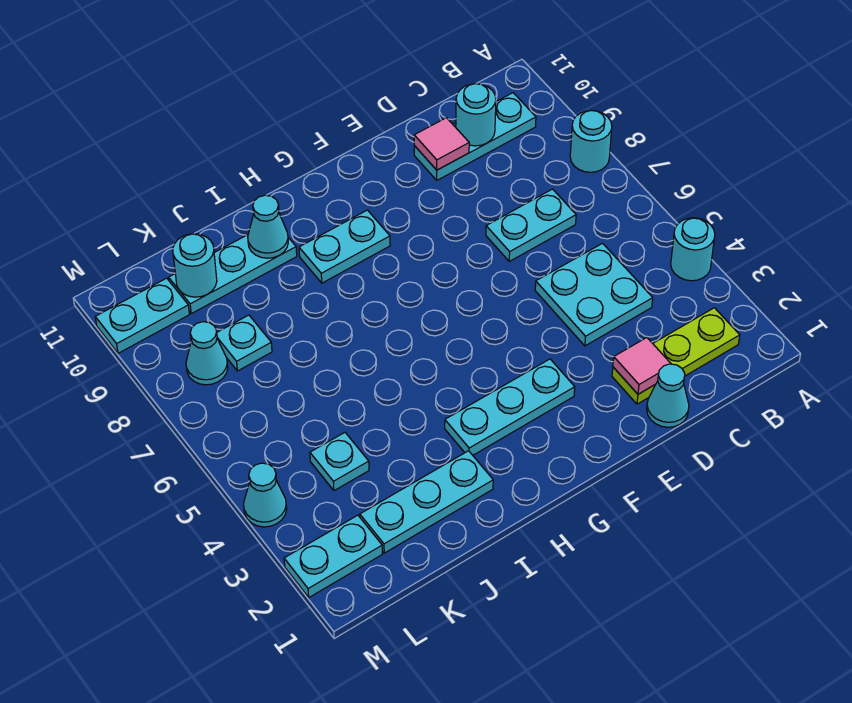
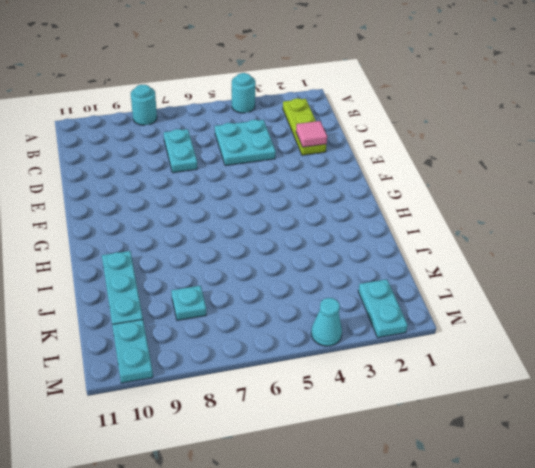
none -> cyan 1x3 plate [414,93,536,180]
none -> cyan 1x1 cone [647,364,689,427]
none -> cyan 1x3 plate [445,359,575,455]

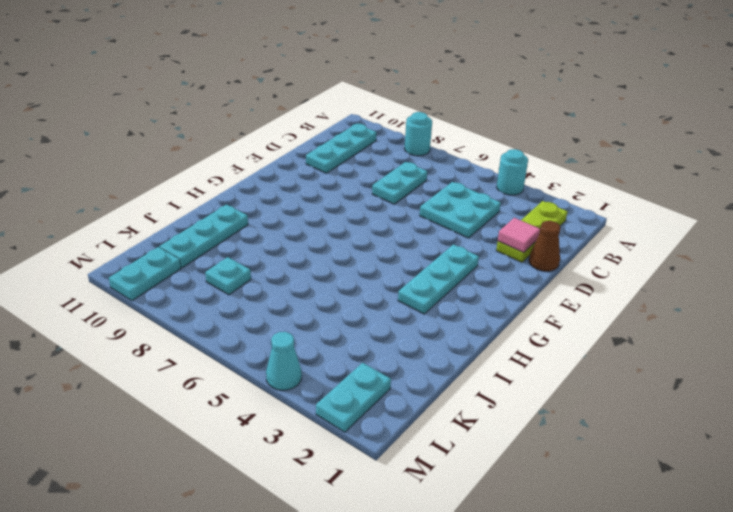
brown 1x1 cone [529,221,561,271] -> cyan 1x1 cone [647,364,689,427]
none -> cyan 1x2 plate [299,210,390,283]
none -> cyan 1x3 plate [360,451,493,553]
none -> cyan 1x1 plate [310,433,369,491]

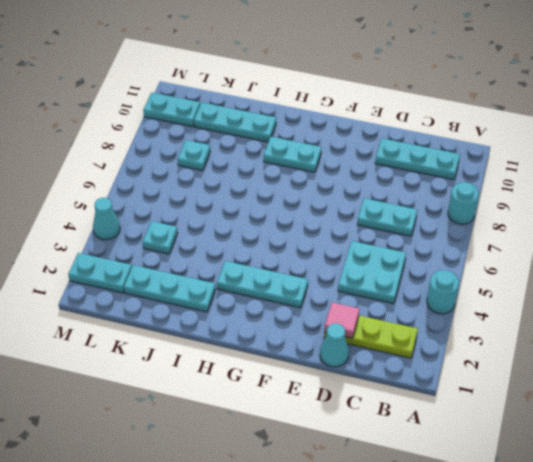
none -> cyan 1x1 cone [186,322,228,385]
none -> cyan 1x1 round brick [456,84,496,146]
none -> pink 1x1 tile [414,118,469,170]

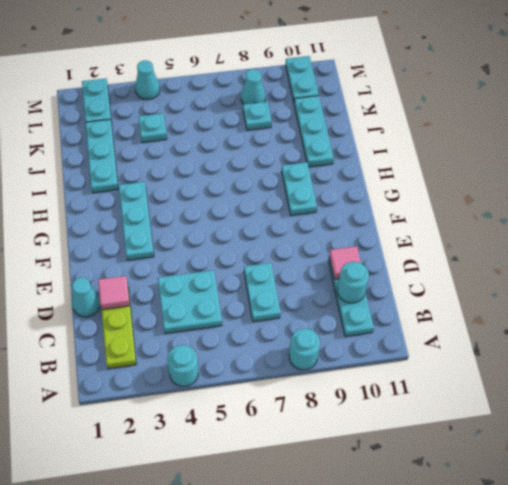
none -> cyan 1x1 cone [248,195,288,258]
none -> cyan 1x1 round brick [173,234,217,297]

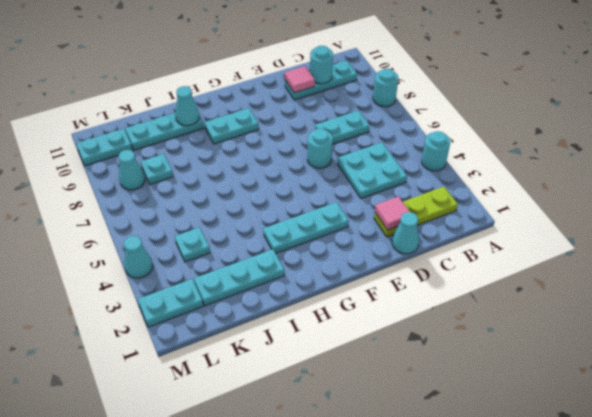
cyan 1x1 round brick [307,129,333,168] -> cyan 1x1 round brick moved to [173,234,217,297]

